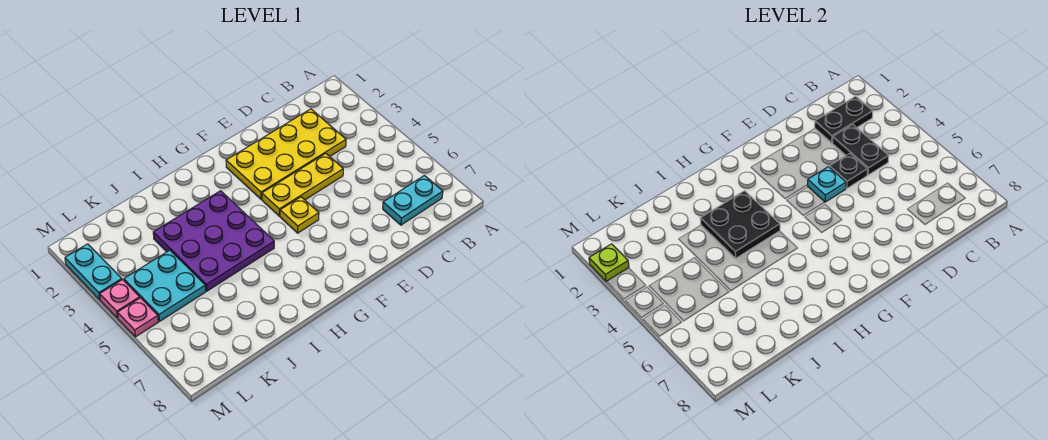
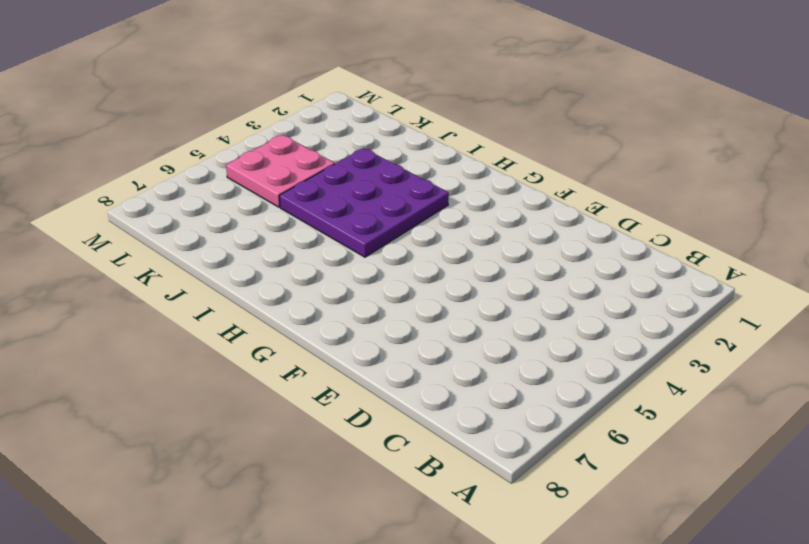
pink 2x2 plate [226,135,335,207] -> cyan 2x2 plate [124,250,206,321]
none -> cyan 1x2 plate [383,175,443,225]
none -> yellow 2x4 plate [226,109,346,199]
none -> yellow 1x3 plate [262,153,343,216]

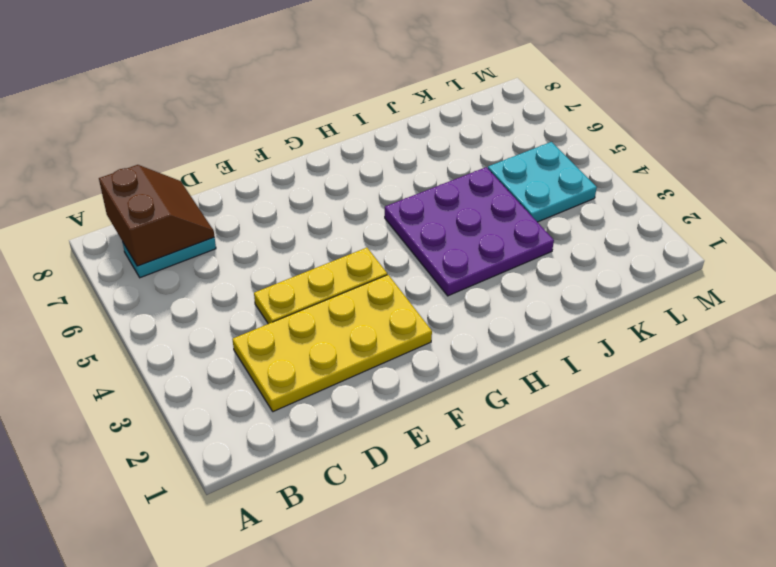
brown 2x2 slope [99,165,214,266] -> none
none -> yellow 1x1 plate [280,197,319,233]
none -> cyan 1x2 plate [65,244,122,299]
none -> pink 1x1 plate [100,280,140,318]

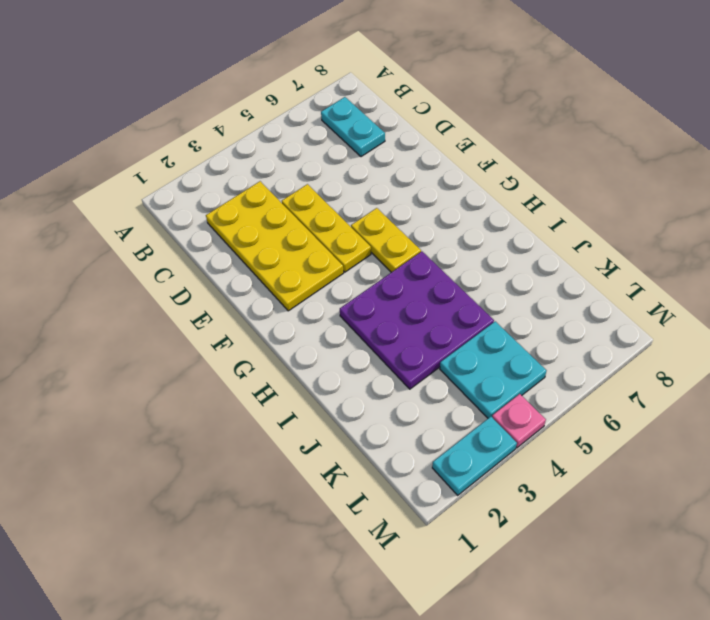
yellow 1x2 plate [351,208,421,272] -> yellow 1x1 plate [280,197,319,233]
none -> pink 1x1 plate [118,298,158,337]
none -> black 1x2 plate [815,96,873,143]
none -> black 1x2 plate [833,125,889,175]

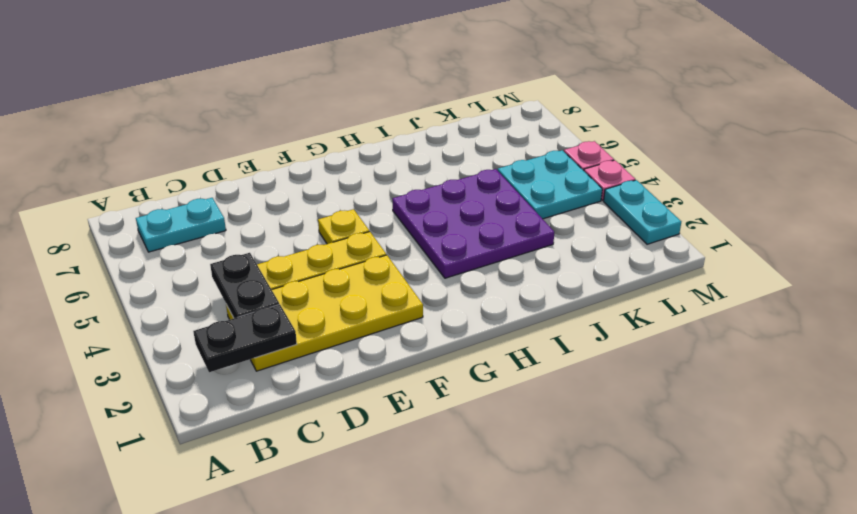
none -> black 1x1 plate [830,153,867,188]
none -> cyan 1x1 plate [808,167,846,202]
none -> black 2x2 plate [700,191,780,258]

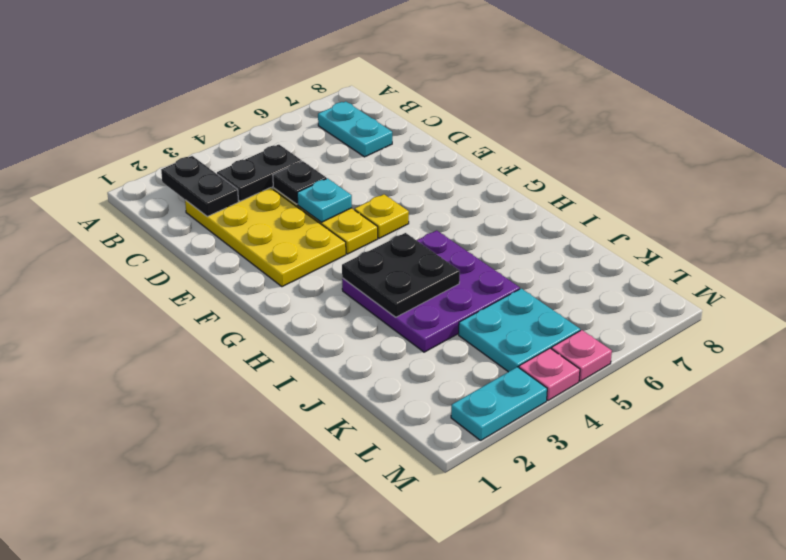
none -> lime 1x1 plate [589,244,629,282]

